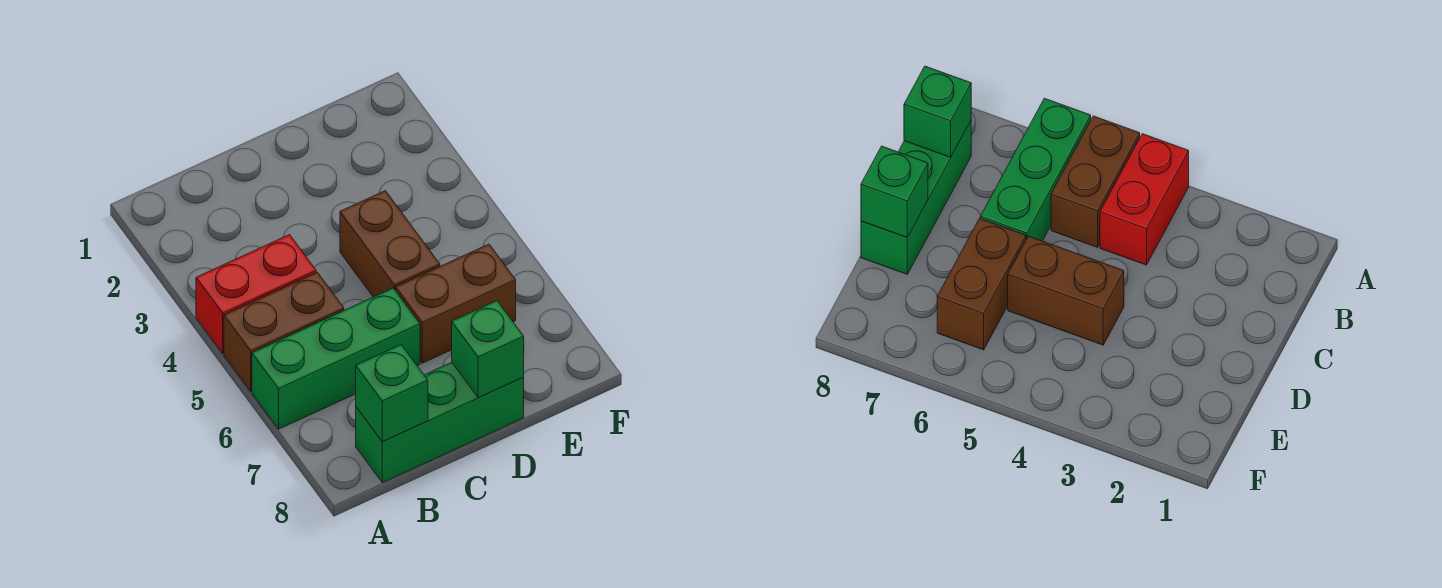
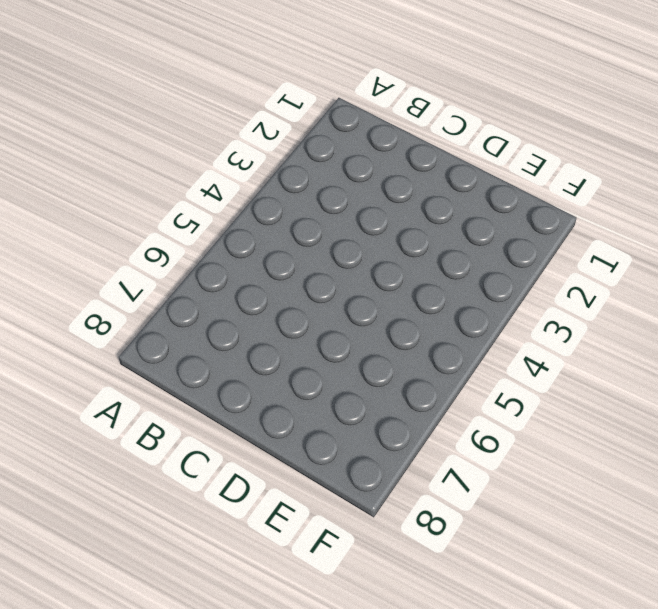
none -> red 1x2 brick [196,235,316,354]
none -> brown 1x2 brick [224,272,344,391]

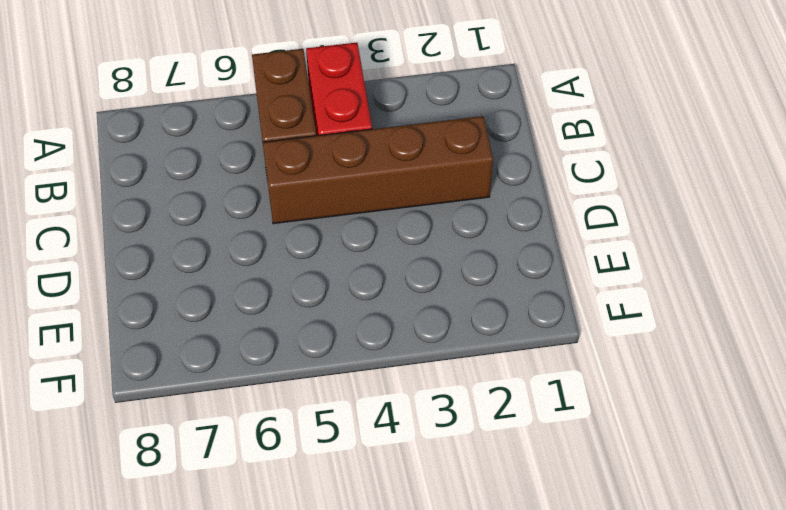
brown 1x4 brick [263,116,493,224] -> none
none -> green 1x3 brick [252,288,420,429]
none -> green 1x3 brick [356,362,524,483]

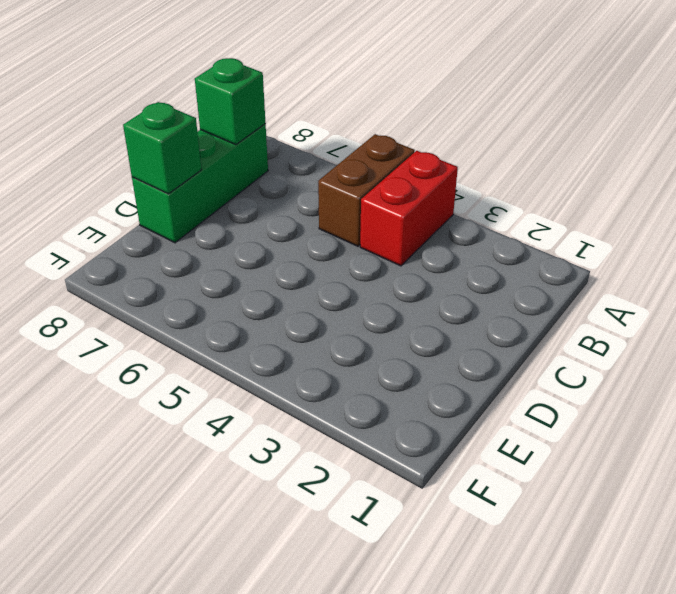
none -> green 1x3 brick [252,288,420,429]
none -> brown 1x2 brick [340,191,440,297]

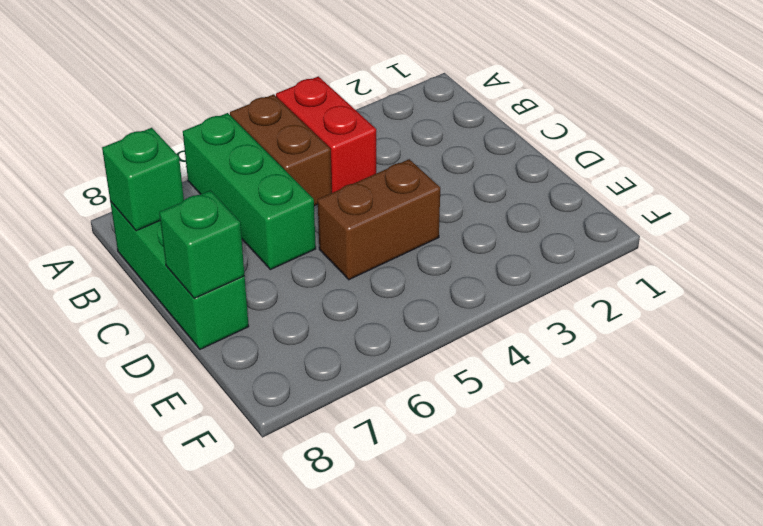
none -> brown 1x2 brick [396,244,516,363]

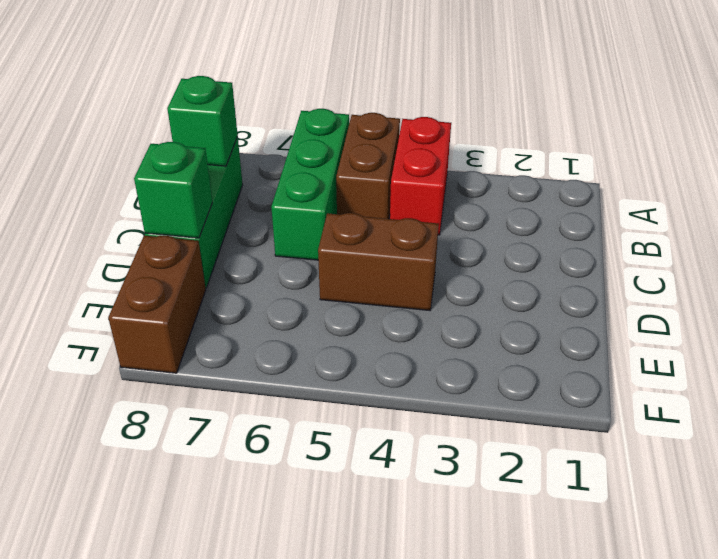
brown 1x2 brick [108,236,206,373] -> brown 1x2 brick moved to [396,244,516,363]

